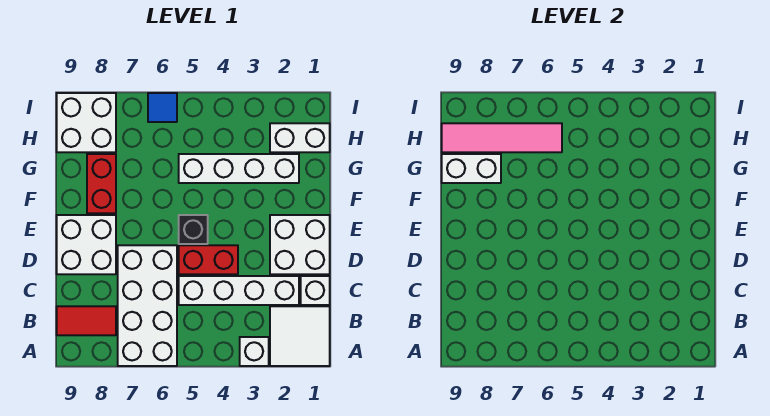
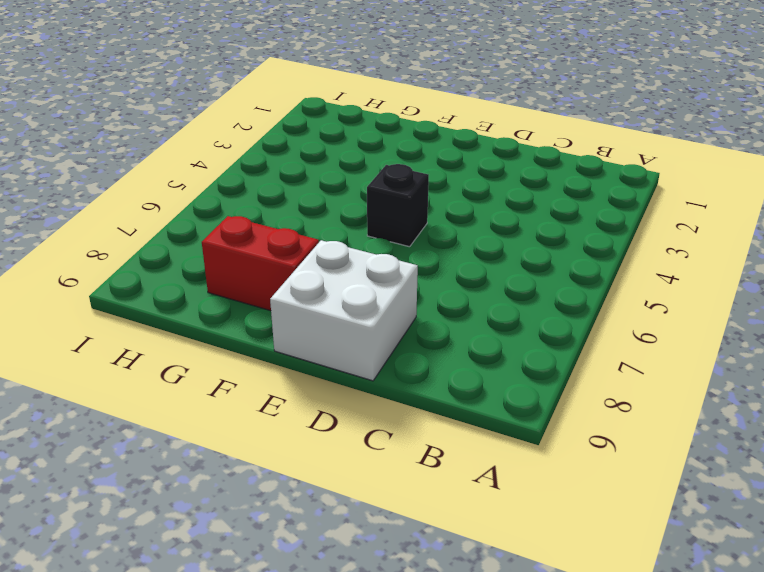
none -> white 2x2 tile [270,306,330,366]
none -> white 1x1 brick [240,337,269,366]
none -> white 2x4 brick [118,245,177,366]

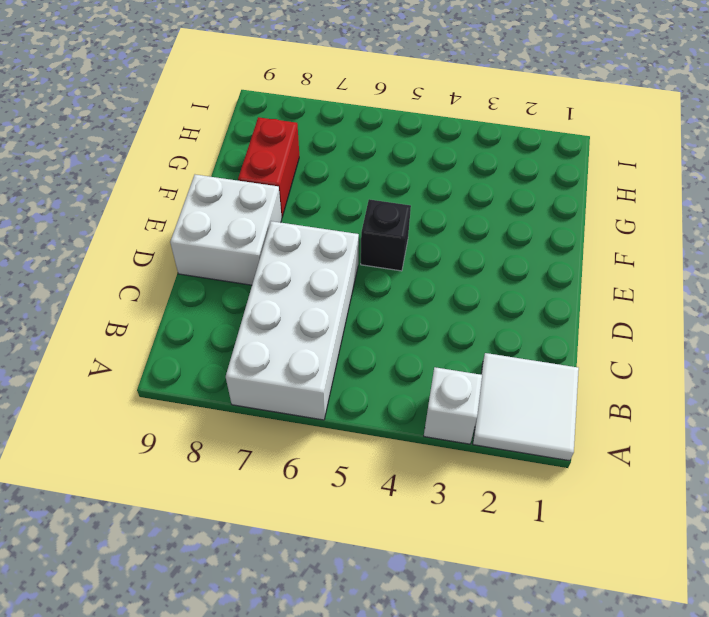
none -> red 1x2 tile [57,306,116,335]
none -> white 1x1 brick [301,276,330,305]
none -> white 1x4 brick [179,276,299,305]

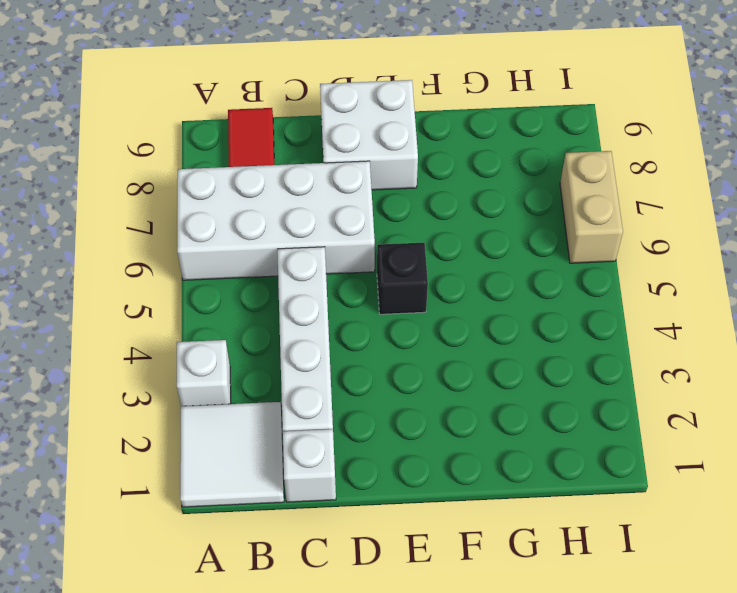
tan 1x2 brick [560,151,623,263] -> blue 1x1 tile [148,93,177,122]
none -> white 2x2 brick [270,215,330,274]
none -> red 1x2 brick [179,245,238,274]
none -> red 1x2 brick [87,154,116,213]

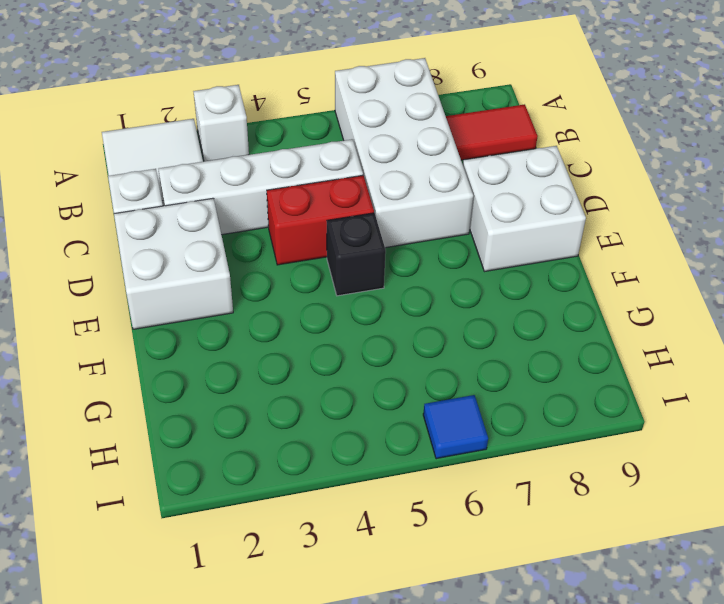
none -> red 1x2 brick [87,154,116,213]
none -> white 1x4 brick [179,154,299,183]
none -> white 1x2 brick [270,123,330,152]

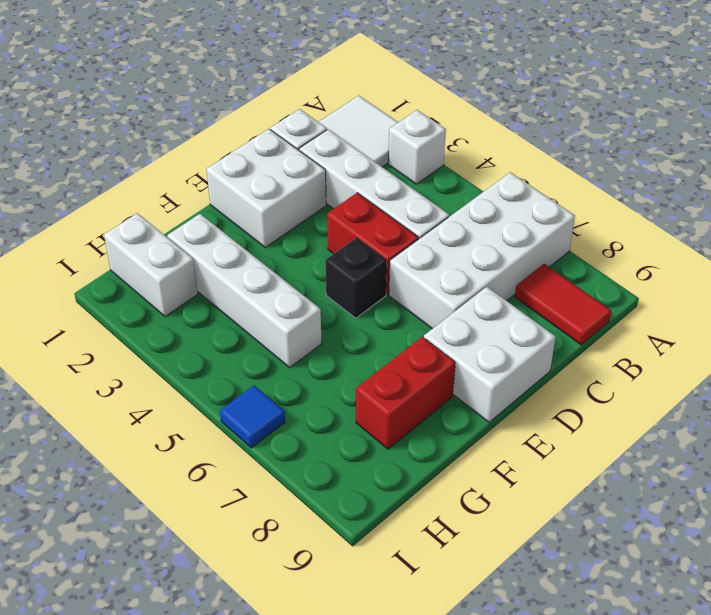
none -> white 2x2 brick [57,93,116,152]
none -> white 1x2 brick [442,154,501,183]
none -> pink 1x4 tile [442,123,562,152]

